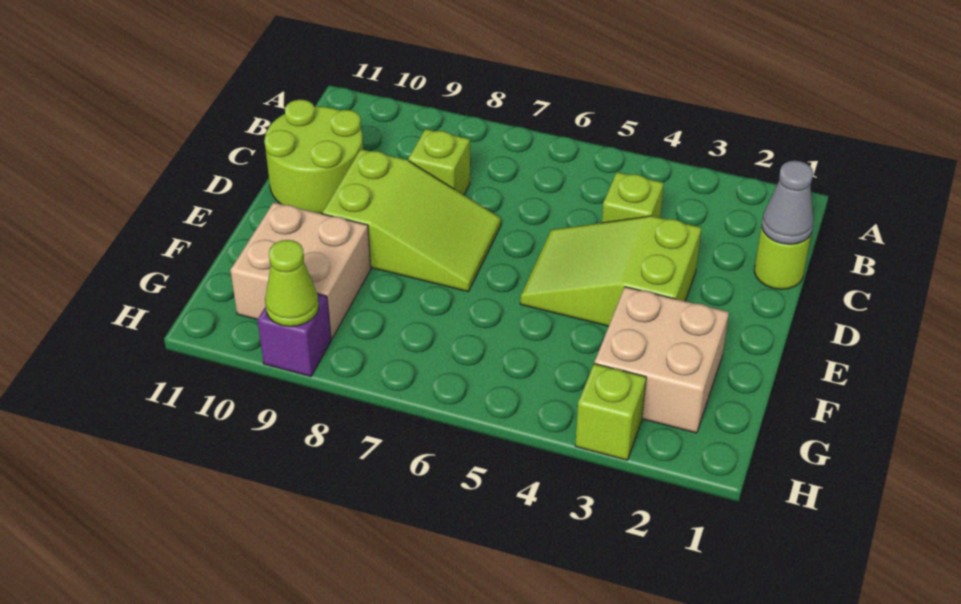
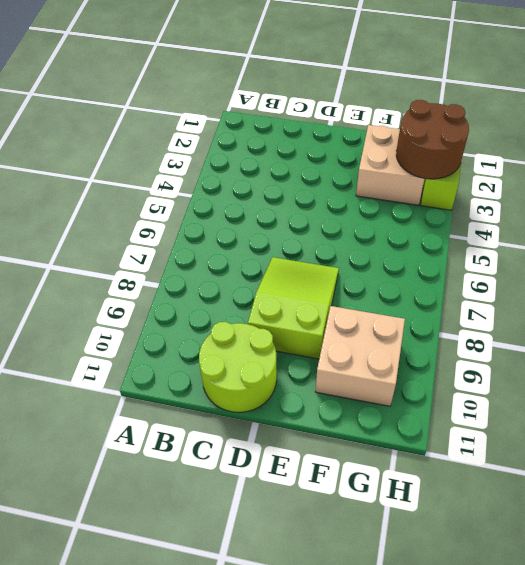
brown 2x2 round brick [396,100,469,179] -> none
none -> lime 1x1 round brick [754,226,811,289]
none -> lime 1x1 brick [602,172,664,223]
none -> lime 1x1 brick [409,129,470,195]

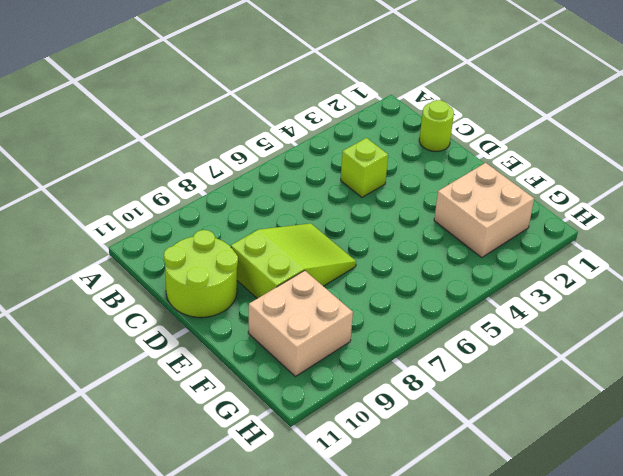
none -> lime 1x1 brick [409,129,470,195]
none -> lime 2x3 slope [520,216,701,326]
none -> lime 1x1 brick [575,364,646,460]

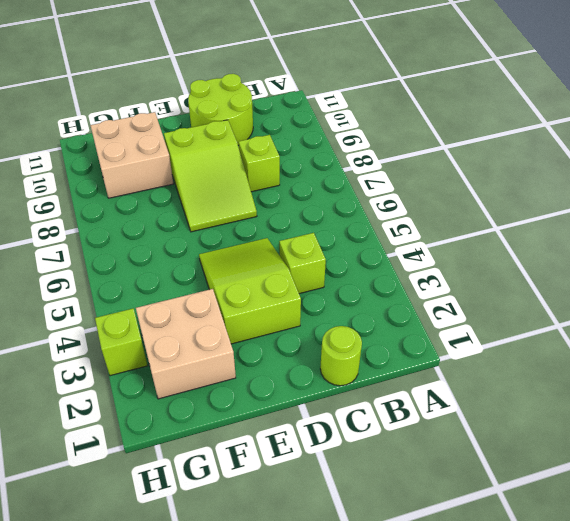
none -> purple 1x1 brick [258,294,331,377]
none -> grey 1x1 cone [762,161,814,244]
none -> lime 1x1 cone [265,240,319,327]

